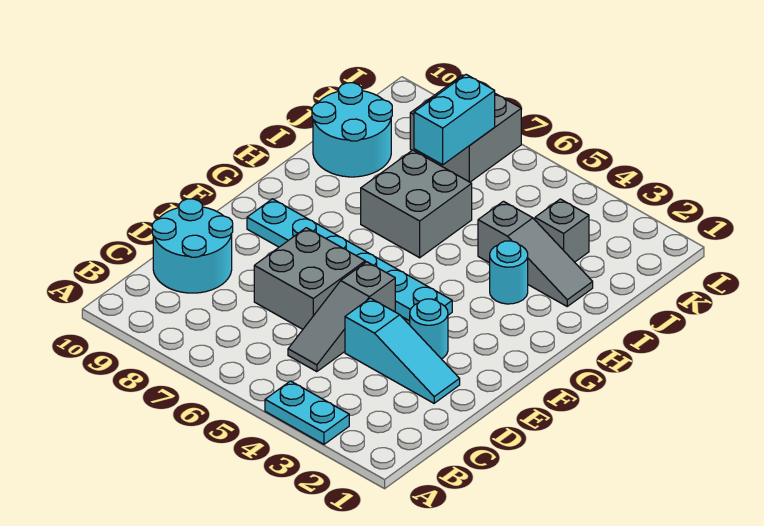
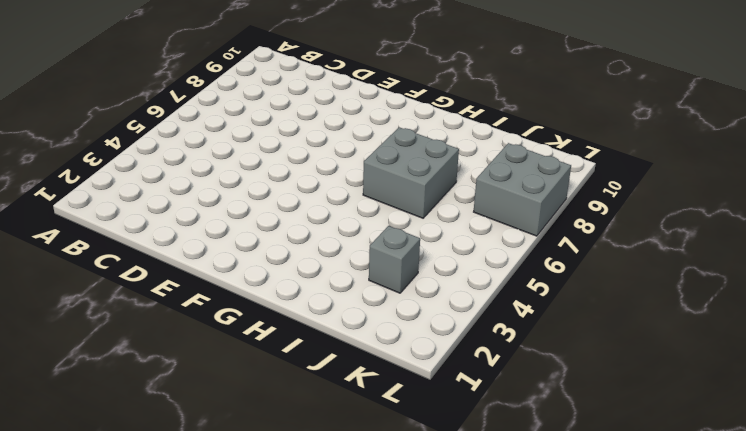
none -> cyan 1x2 plate [265,381,349,444]
none -> grey 1x3 slope [288,262,395,372]
none -> cyan 2x2 round brick [152,199,233,293]

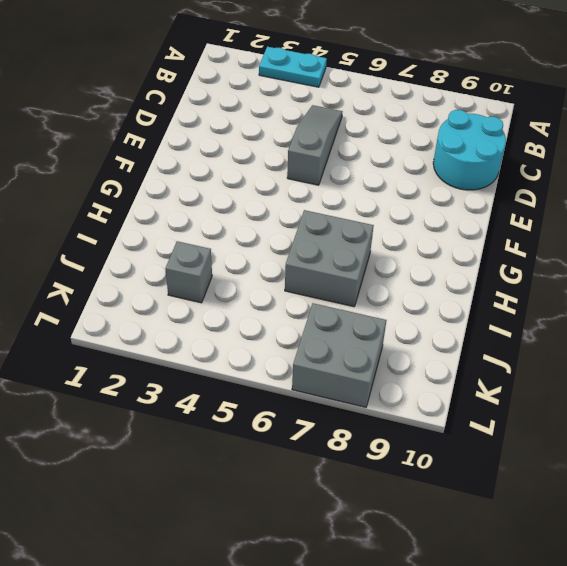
none -> cyan 1x3 slope [345,298,460,403]
none -> grey 2x2 brick [254,228,365,329]
none -> cyan 1x1 round brick [410,299,448,359]

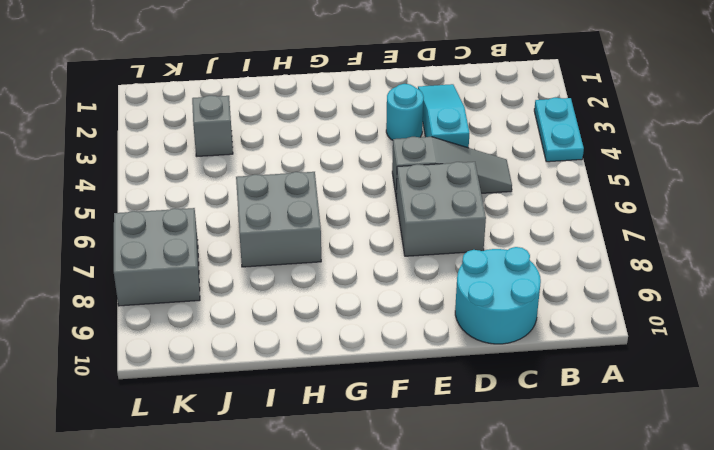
none -> cyan 1x6 plate [247,199,452,321]
none -> cyan 1x1 round brick [490,241,528,304]
none -> grey 1x3 slope [478,201,593,306]

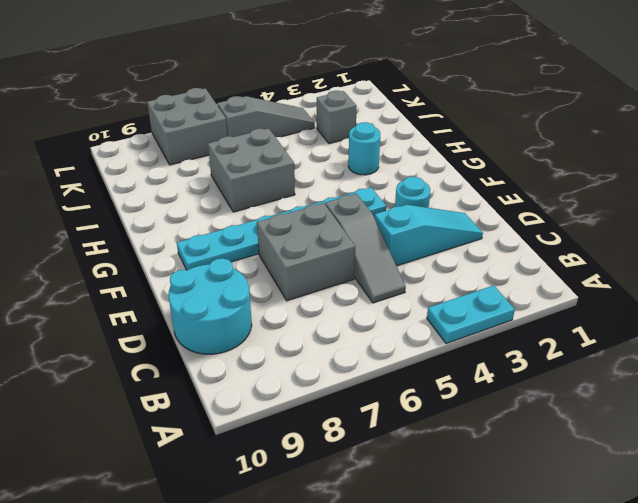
grey 1x3 slope [217,96,315,137] -> grey 1x3 slope moved to [478,201,593,306]
none -> cyan 2x2 round brick [312,83,392,177]
none -> cyan 1x2 brick [414,75,495,165]

